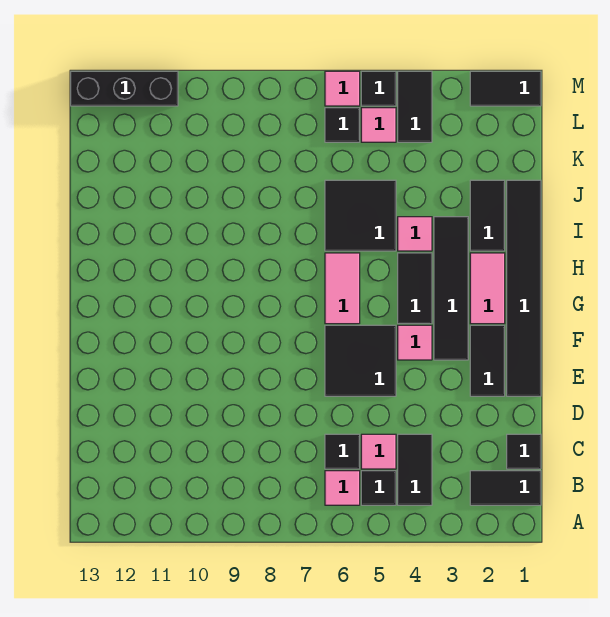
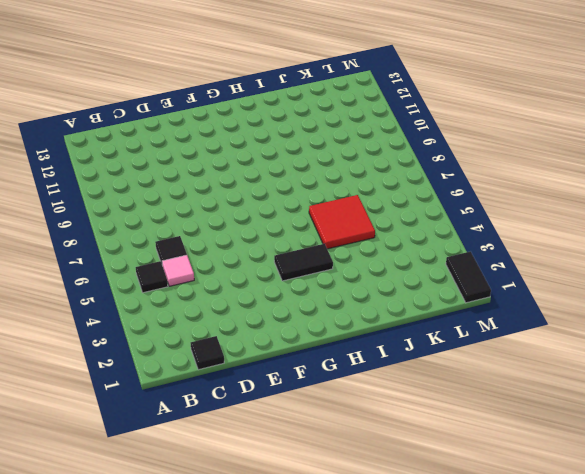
red 2x2 tile [309,195,375,249] -> black 2x2 tile [325,180,396,251]
none -> black 1x2 tile [470,471,541,505]
none -> black 1x2 tile [398,434,432,505]
none -> pink 1x1 tile [325,471,360,505]

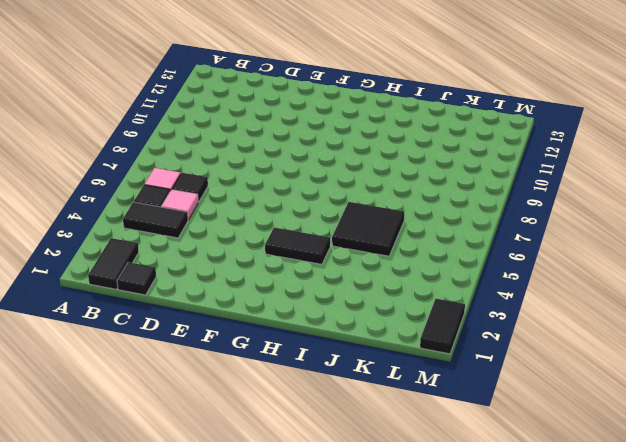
none -> black 1x6 tile [507,180,541,396]
none -> black 1x2 tile [470,325,505,396]
none -> black 2x2 tile [325,325,396,396]

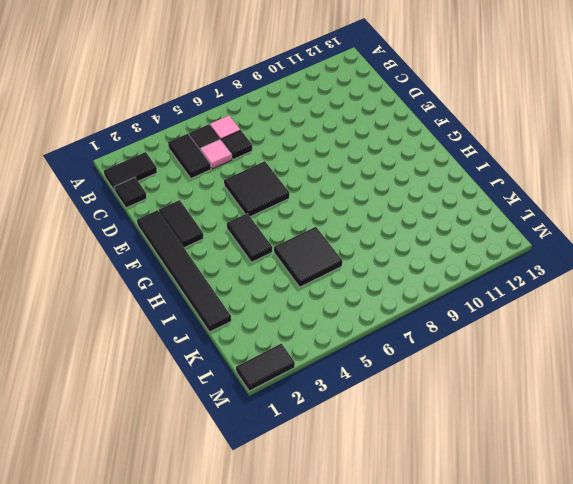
none -> black 1x4 tile [434,217,468,360]
none -> pink 1x1 tile [398,325,432,360]
none -> pink 1x2 tile [470,253,505,324]

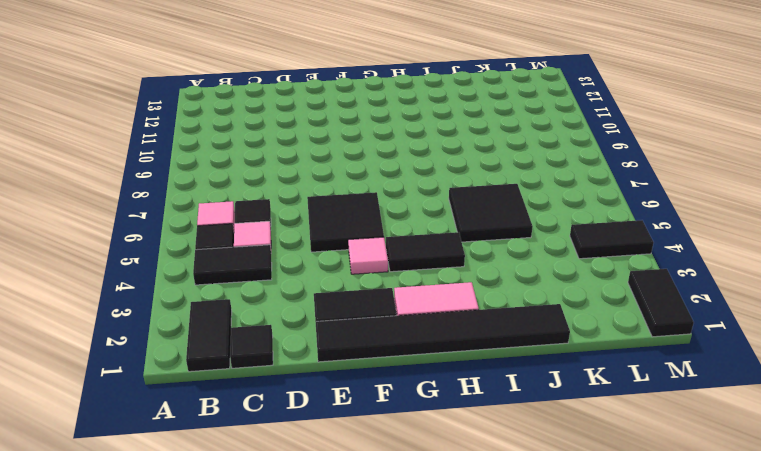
none -> black 1x4 tile [434,217,468,360]
none -> pink 1x2 tile [325,253,360,324]
none -> black 1x2 tile [470,180,505,251]

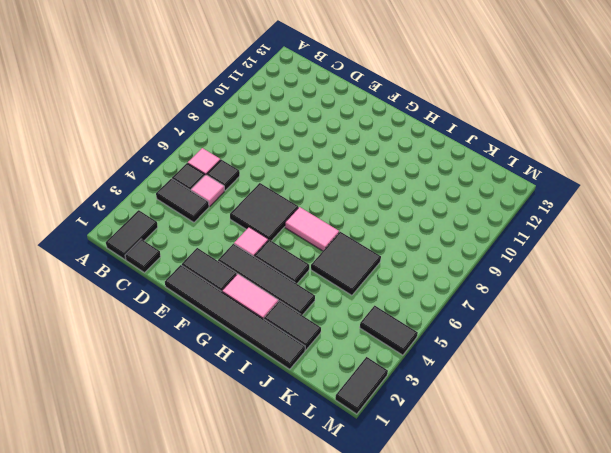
none -> pink 1x1 tile [398,217,432,251]
none -> pink 1x1 tile [361,108,396,142]
none -> black 1x1 tile [325,108,360,142]

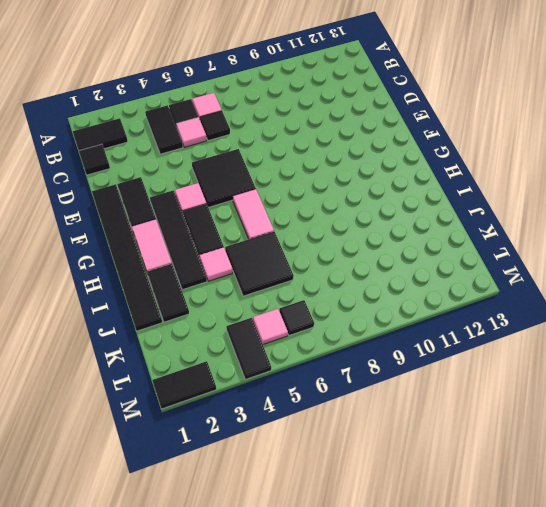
none -> black 1x1 tile [361,71,396,106]
none -> pink 1x1 tile [325,71,360,106]
none -> black 1x3 brick [71,71,178,106]

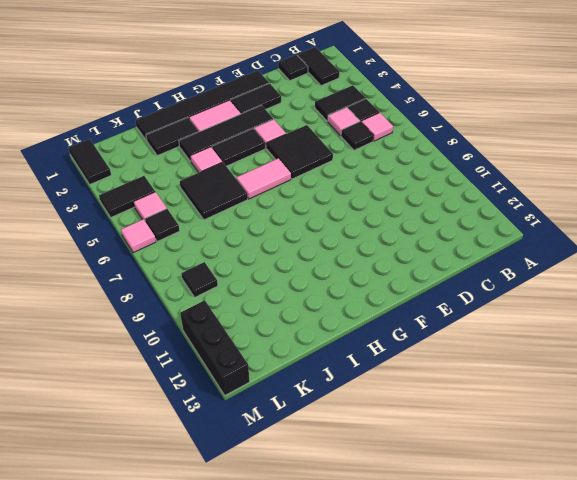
black 1x1 tile [181,262,218,297] -> black 1x1 tile moved to [361,71,396,106]

